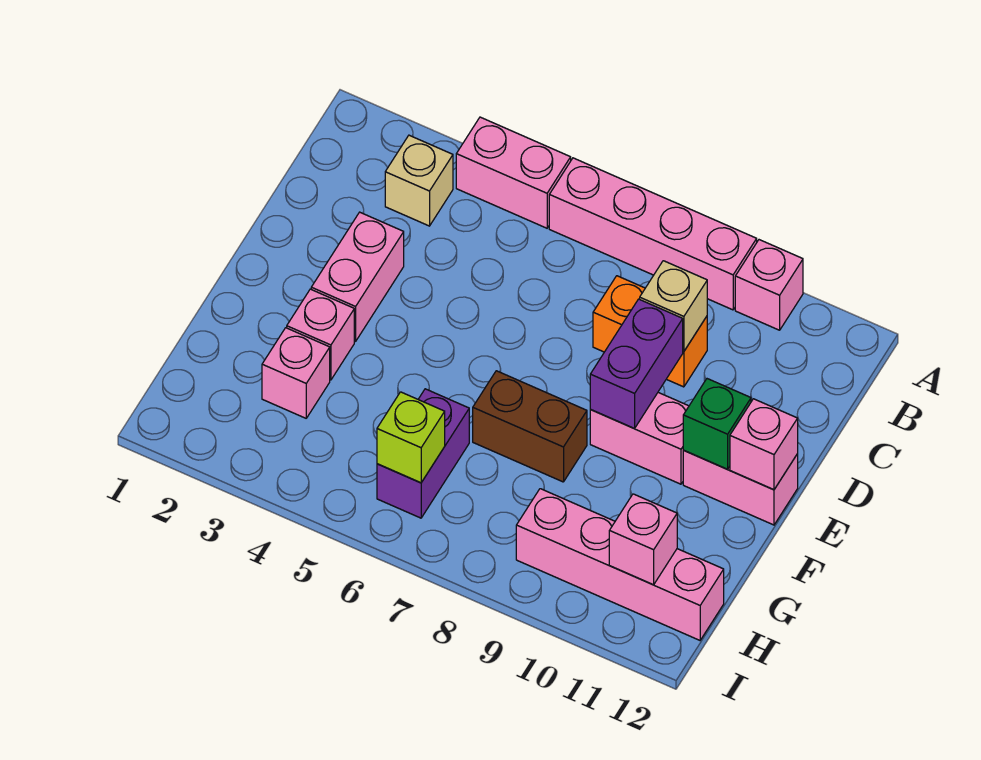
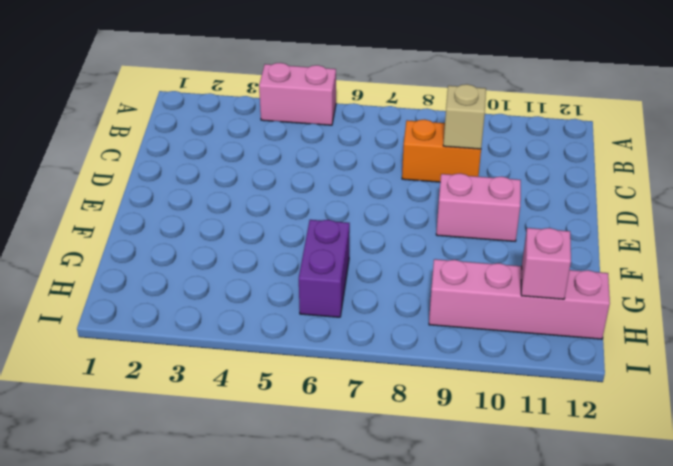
none -> pink 1x4 brick [549,158,757,310]
none -> pink 1x1 brick [735,240,803,330]
none -> tan 1x1 brick [385,135,453,226]

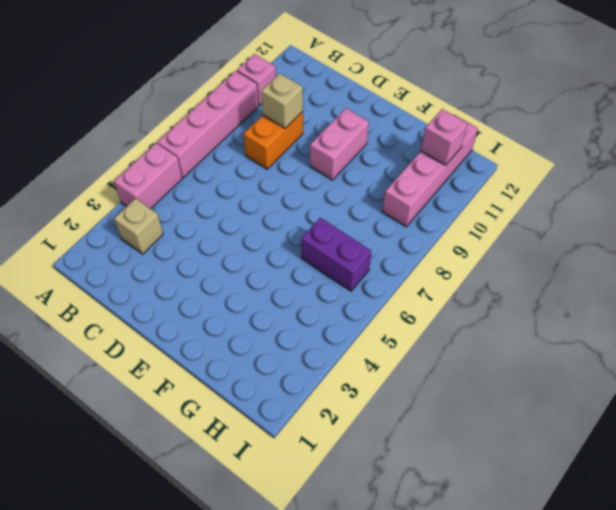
none -> pink 1x2 brick [311,212,404,341]
none -> pink 1x2 brick [683,450,798,525]
none -> pink 1x1 brick [287,289,354,380]

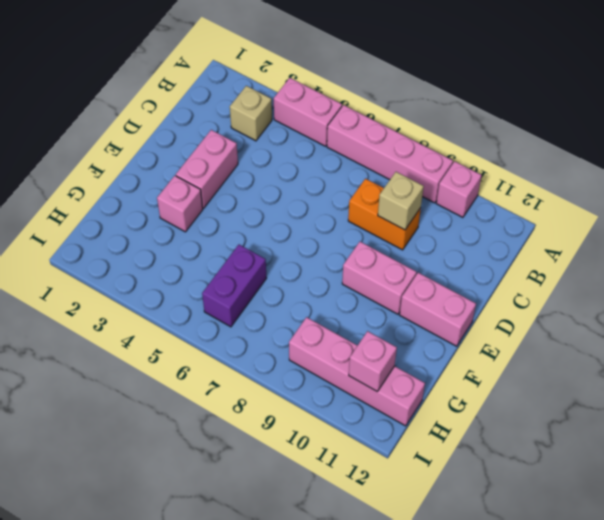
none -> brown 1x2 brick [473,371,587,482]
none -> pink 1x1 brick [262,328,330,418]
none -> purple 1x2 brick [590,299,683,428]

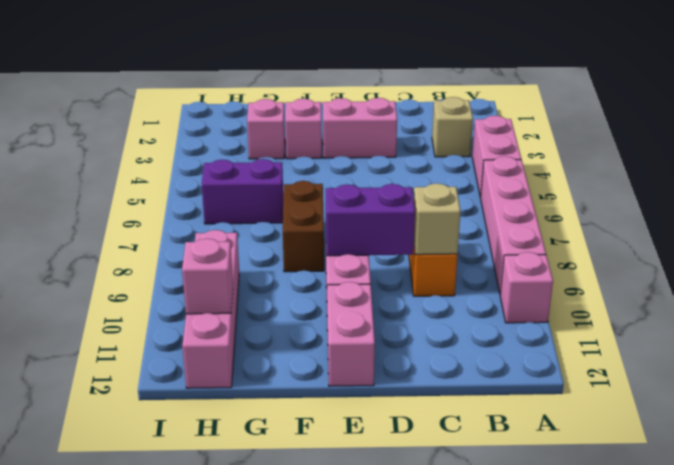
none -> green 1x1 brick [683,379,751,469]
none -> pink 1x1 brick [730,399,798,490]
none -> lime 1x1 brick [377,392,445,483]

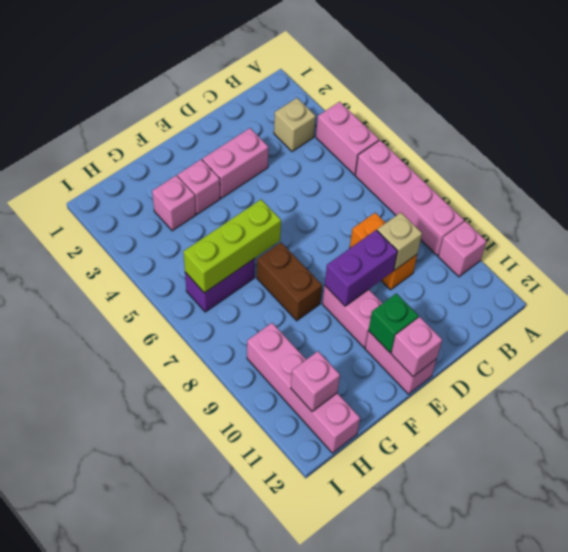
lime 1x3 brick [184,200,281,293] -> lime 1x1 brick [377,392,445,483]

